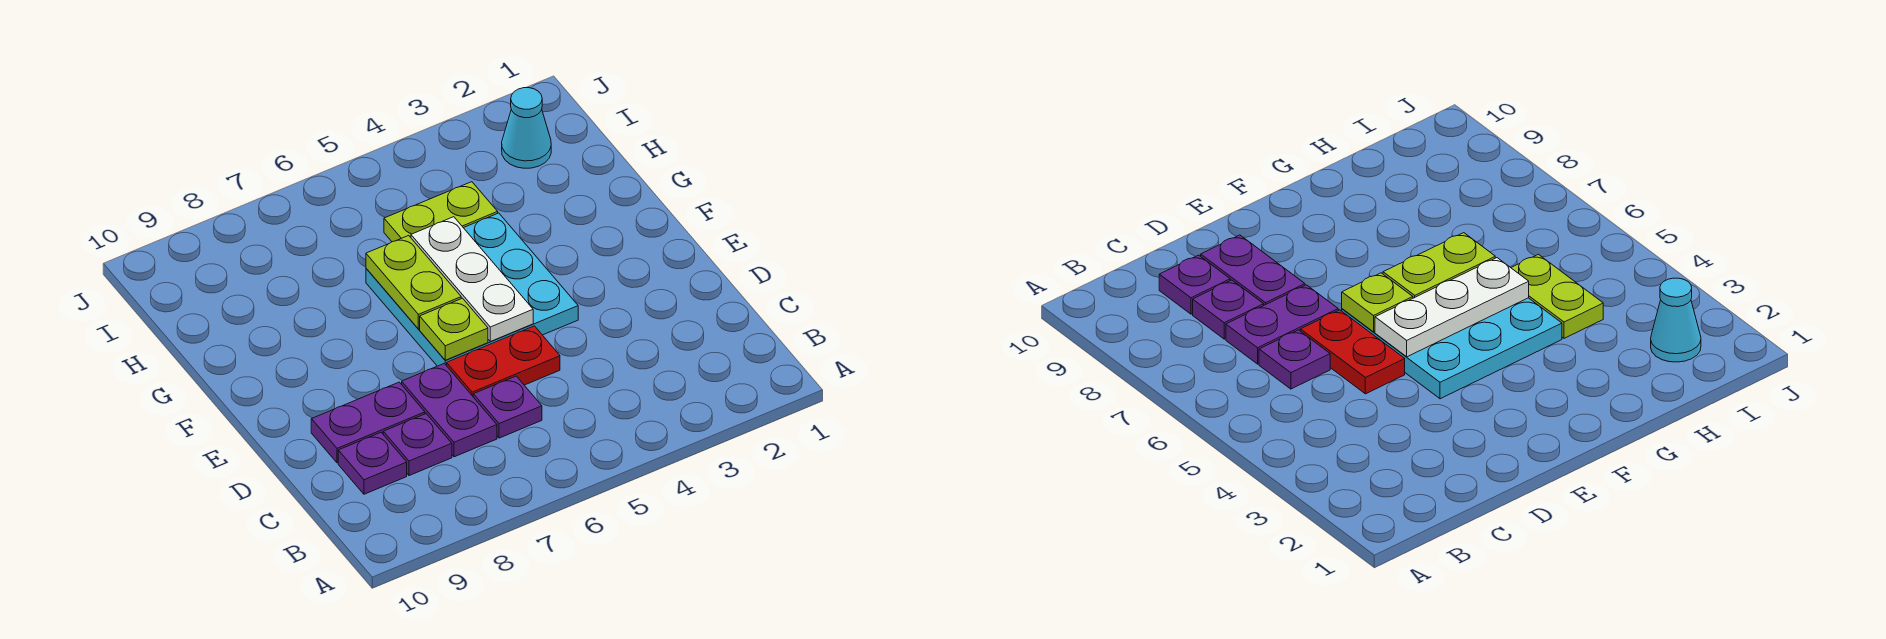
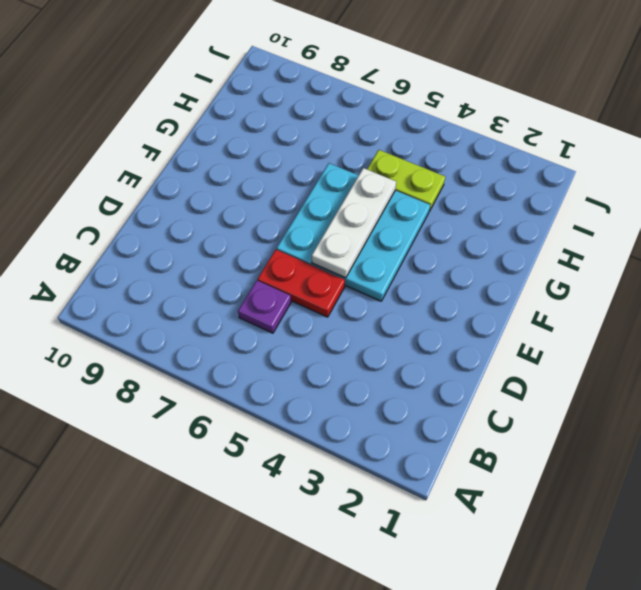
none -> purple 1x2 plate [402,363,497,457]
none -> purple 1x1 plate [383,414,452,476]
none -> purple 1x1 plate [338,432,407,494]

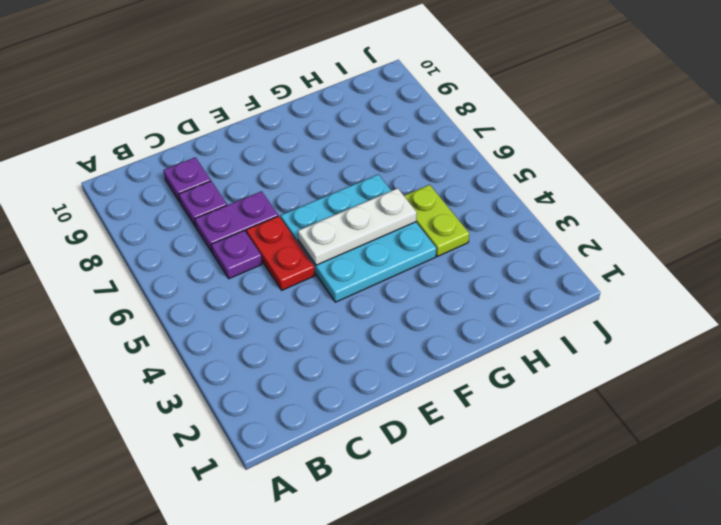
none -> purple 1x2 plate [311,382,425,463]
none -> cyan 1x1 cone [502,88,551,168]
none -> lime 1x1 plate [420,298,488,360]

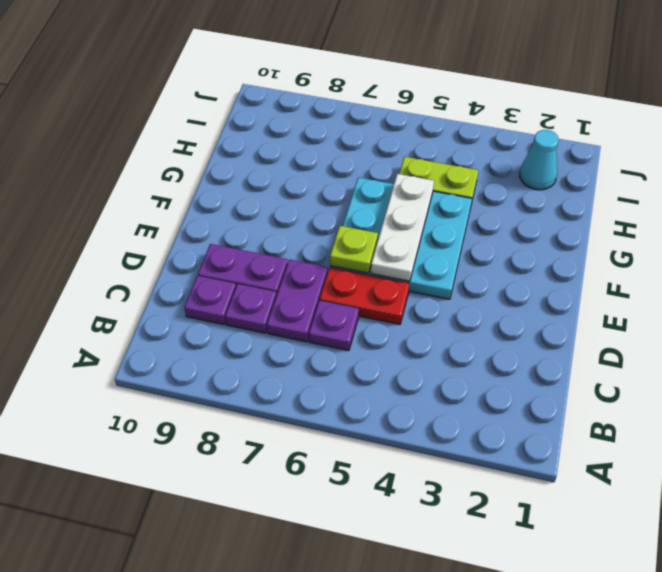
none -> lime 1x2 plate [366,235,461,329]

